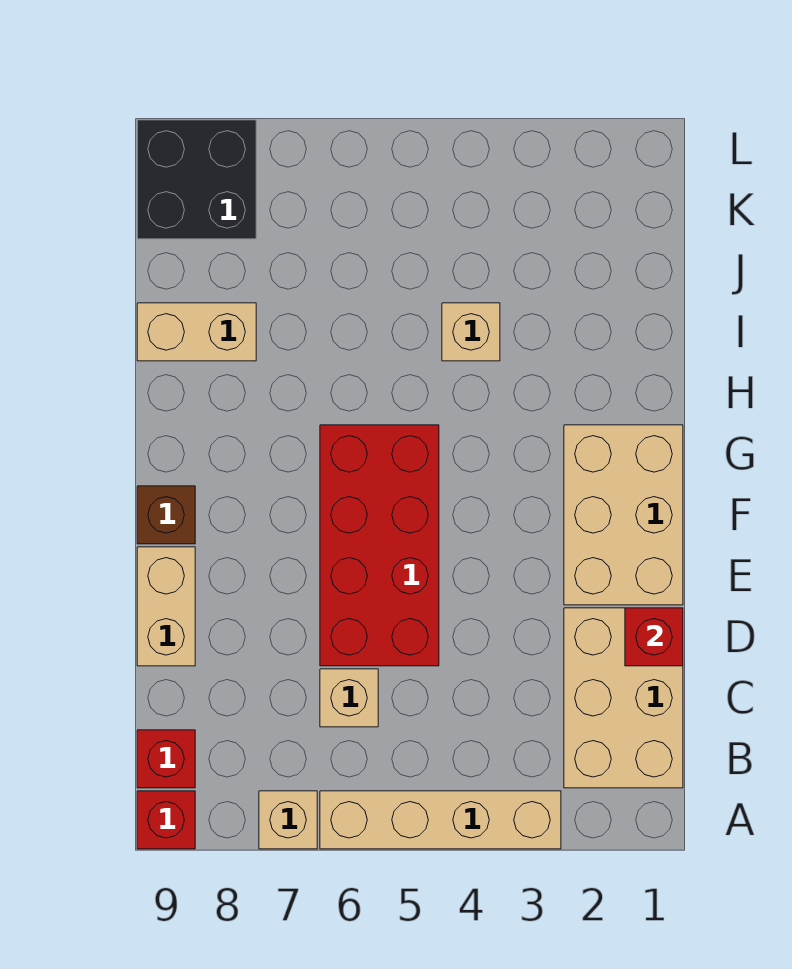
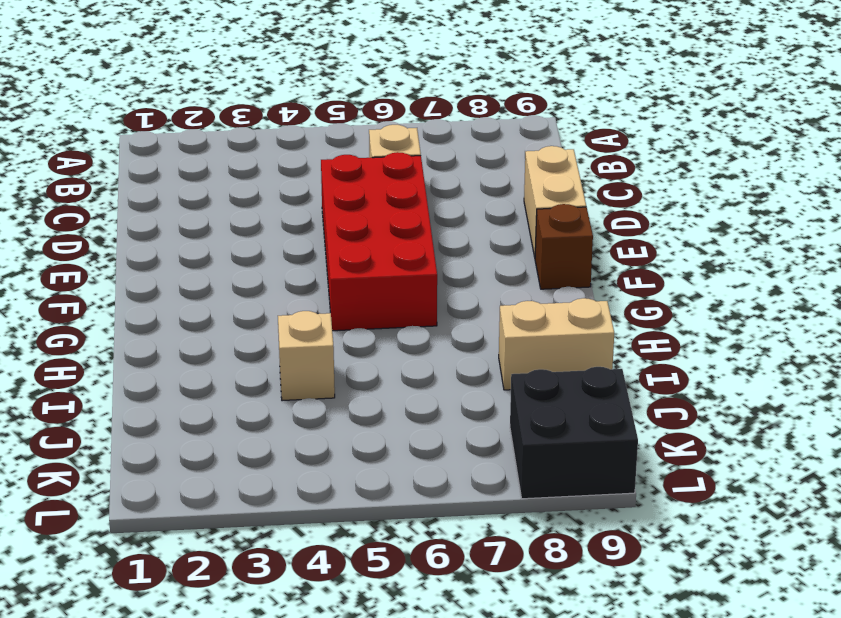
none -> tan 1x4 brick [320,791,561,849]
none -> tan 1x1 brick [259,791,317,849]
none -> red 1x1 brick [137,791,195,849]

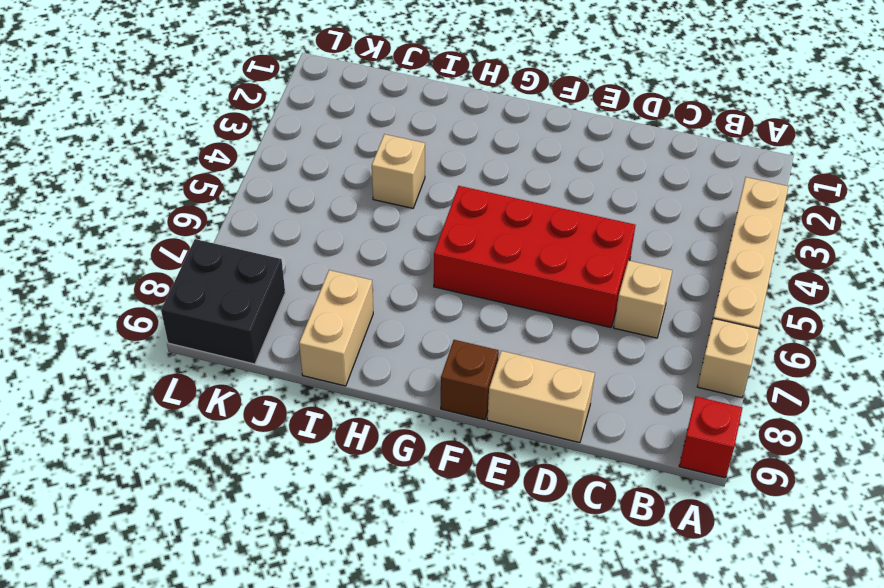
none -> tan 2x3 brick [564,608,683,788]
none -> red 1x1 brick [137,730,195,788]
none -> tan 2x3 brick [564,425,683,605]

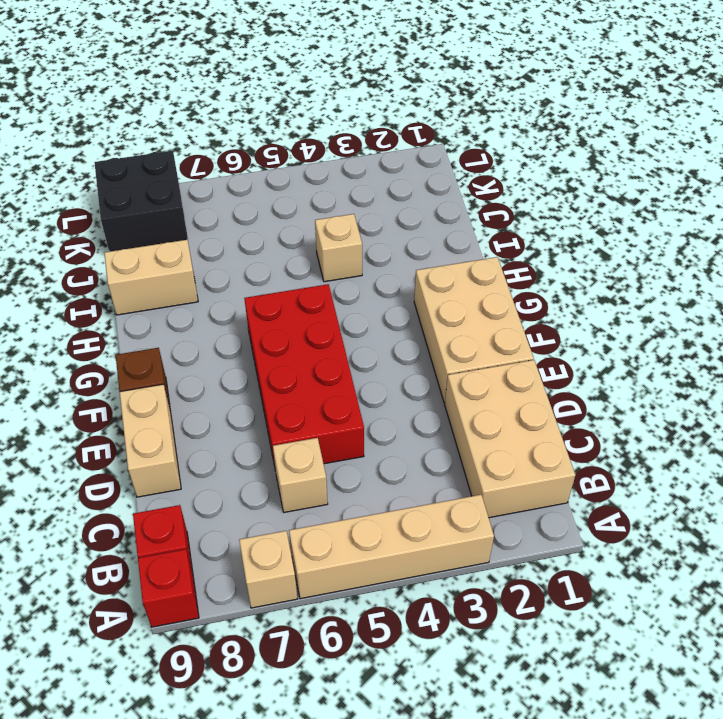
none -> red 1x1 brick [625,608,683,666]

